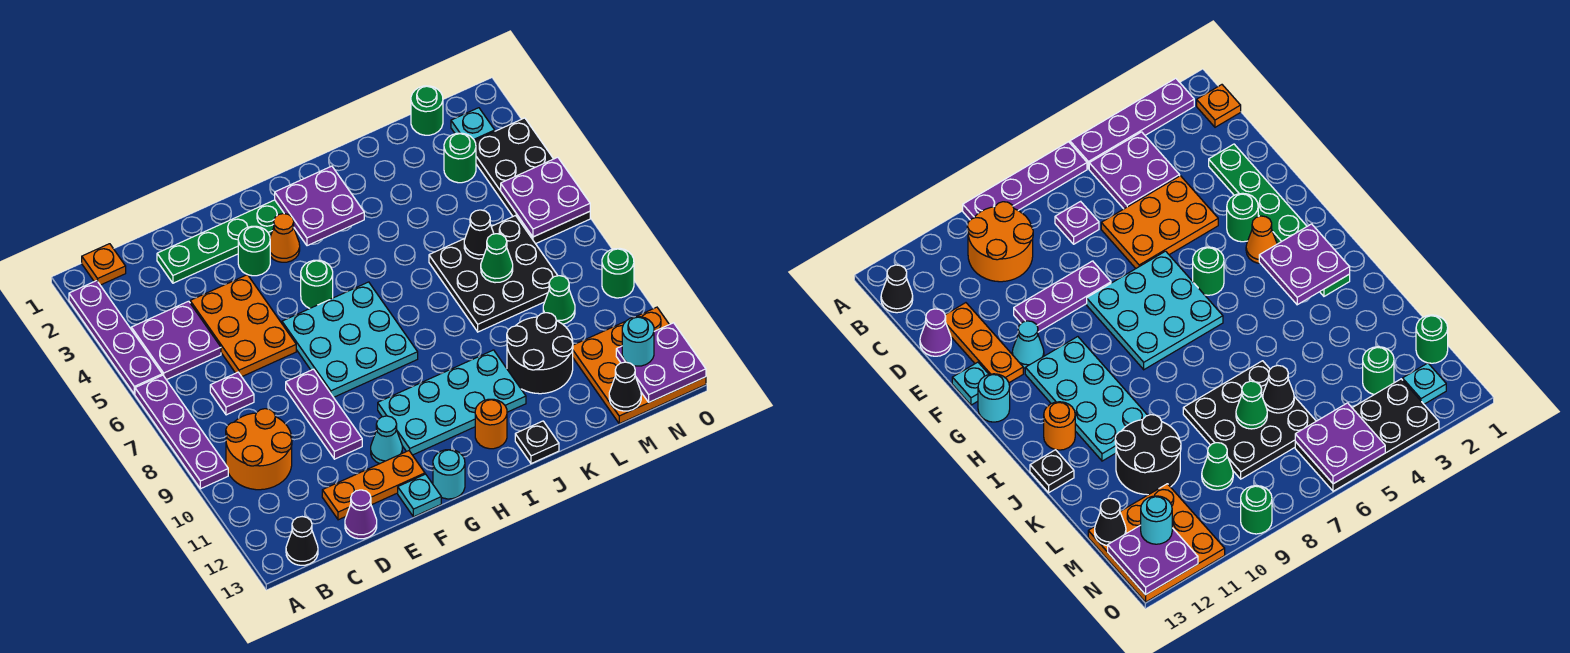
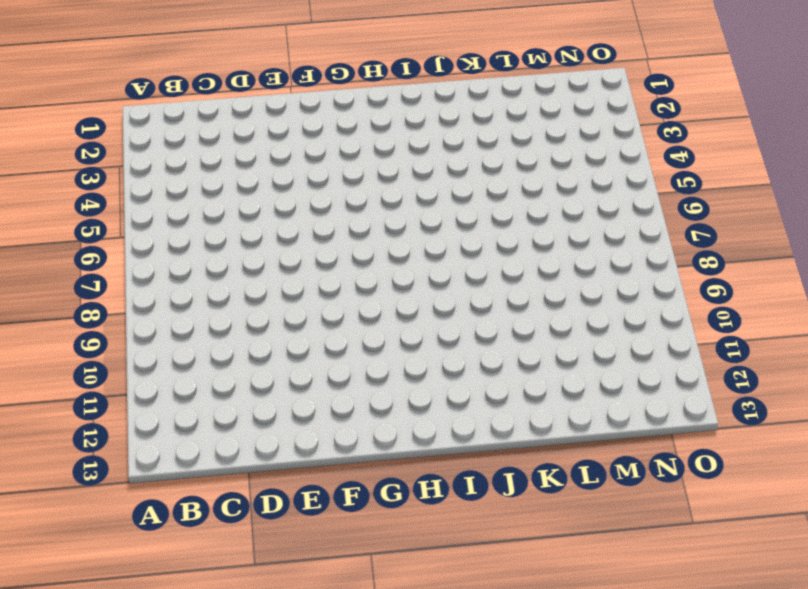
none -> purple 1x4 plate [69,281,162,394]
none -> purple 1x4 plate [135,375,228,489]
none -> orange 1x1 plate [82,244,126,285]
none -> purple 2x2 plate [131,301,221,380]

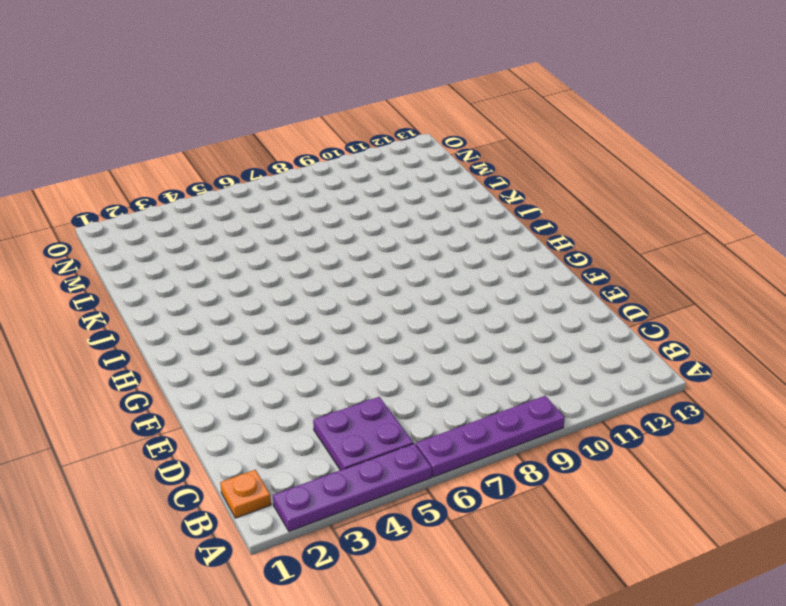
none -> orange 2x2 round brick [226,409,292,490]
none -> black 1x1 cone [286,517,318,565]
none -> purple 1x1 plate [210,372,254,415]
none -> green 1x6 plate [157,200,284,283]

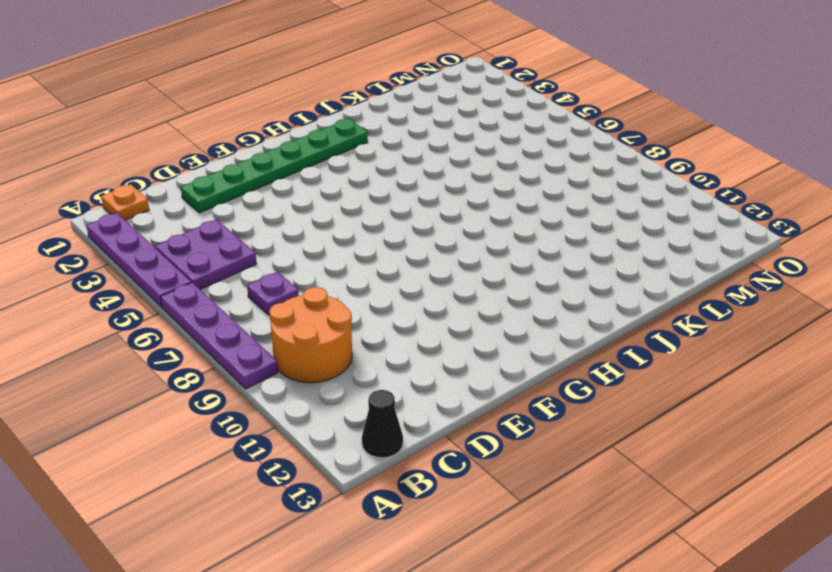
none -> orange 2x3 plate [190,275,296,377]
none -> orange 1x3 plate [322,451,425,520]
none -> purple 1x1 cone [345,490,377,539]
none -> purple 1x3 plate [286,369,362,459]

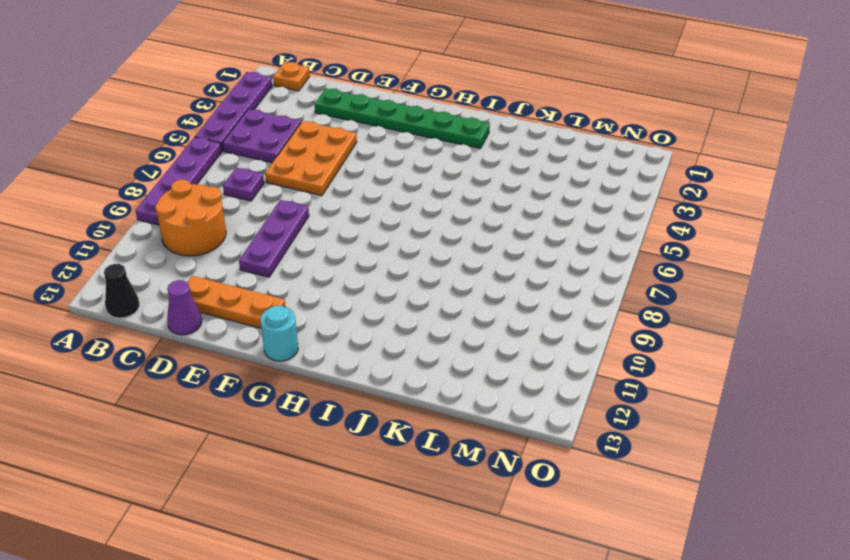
none -> green 1x1 round brick [238,226,270,276]
none -> cyan 3x3 plate [282,282,418,397]
none -> cyan 1x1 cone [371,416,402,464]
none -> cyan 1x1 plate [398,474,441,517]

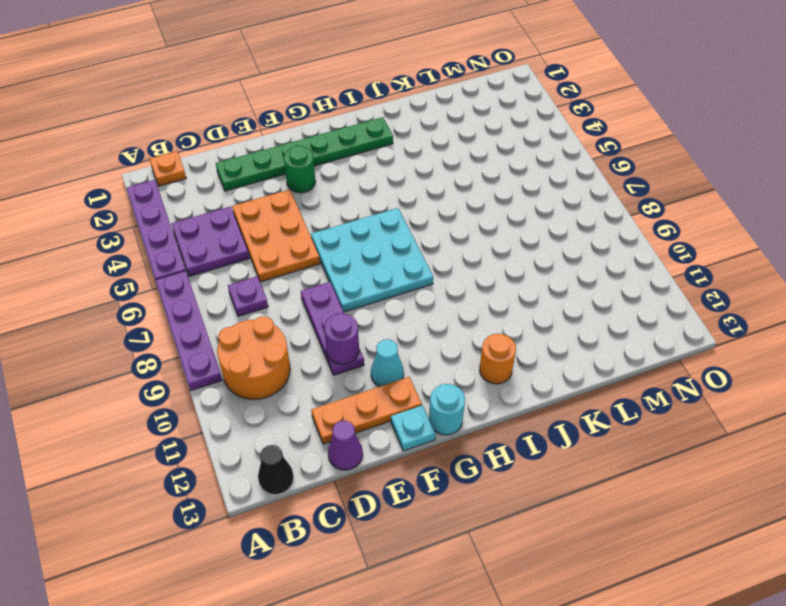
purple 1x1 round brick [324,314,359,364] -> none
none -> orange 1x1 cone [270,214,300,262]
none -> green 1x1 round brick [301,260,333,309]
none -> cyan 2x4 plate [378,350,526,455]
none -> black 1x1 plate [515,421,559,464]

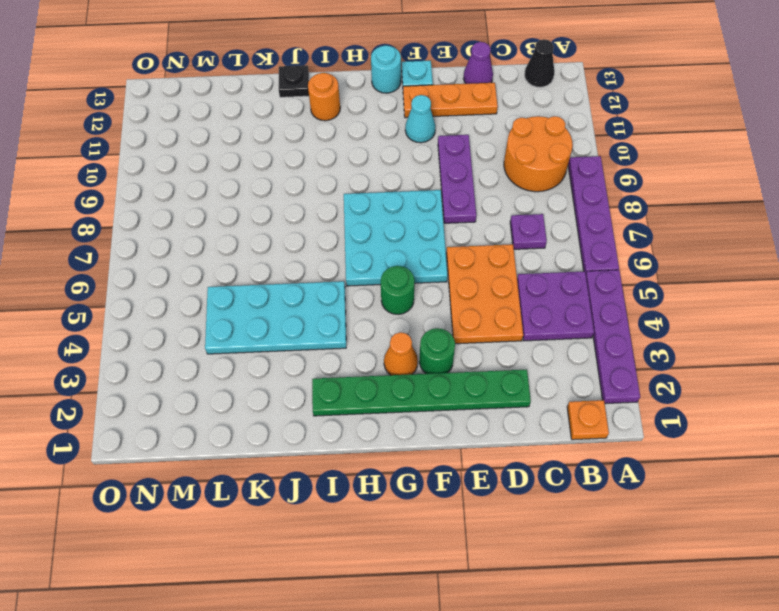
cyan 2x4 plate [205,281,346,354] -> cyan 2x4 plate moved to [378,350,526,455]
none -> black 3x3 plate [429,216,558,332]
none -> black 2x2 round brick [507,313,573,394]
none -> green 1x1 round brick [411,86,443,135]
none -> green 1x1 round brick [444,133,476,183]

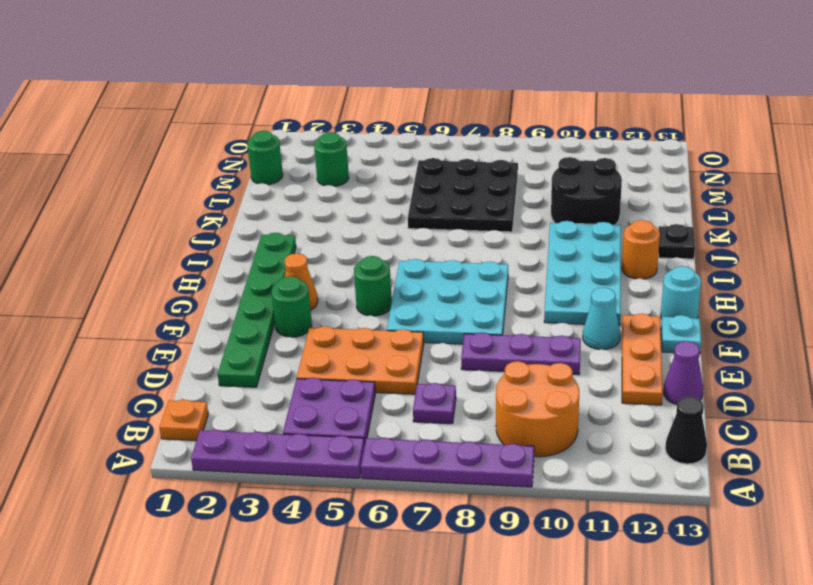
none -> green 1x1 cone [543,276,575,324]
none -> orange 3x3 plate [573,307,706,424]
none -> cyan 1x1 plate [451,108,495,141]
none -> black 2x4 plate [475,118,590,244]

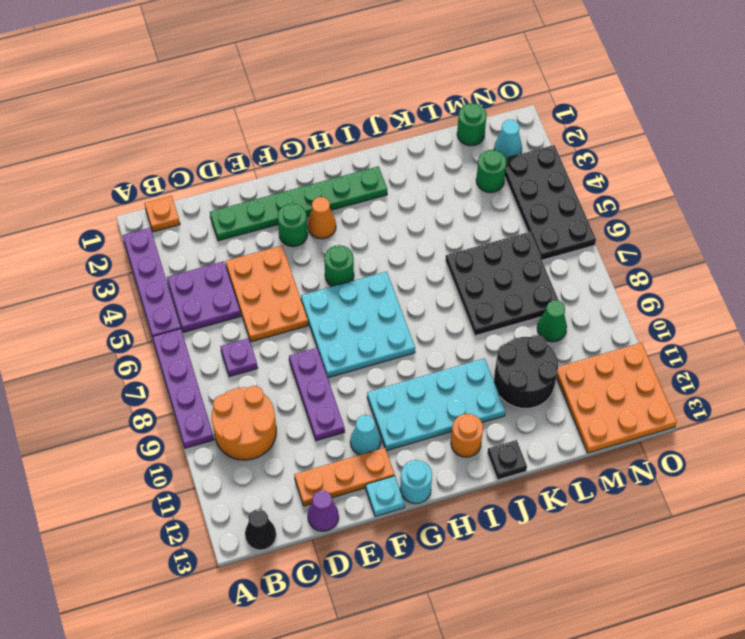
cyan 1x1 cone [494,120,522,158] -> cyan 1x1 plate [451,108,495,141]
none -> green 1x1 round brick [602,248,634,298]
none -> purple 2x2 plate [275,166,364,246]
none -> black 1x1 cone [464,210,494,259]
none -> green 1x1 cone [481,234,513,283]

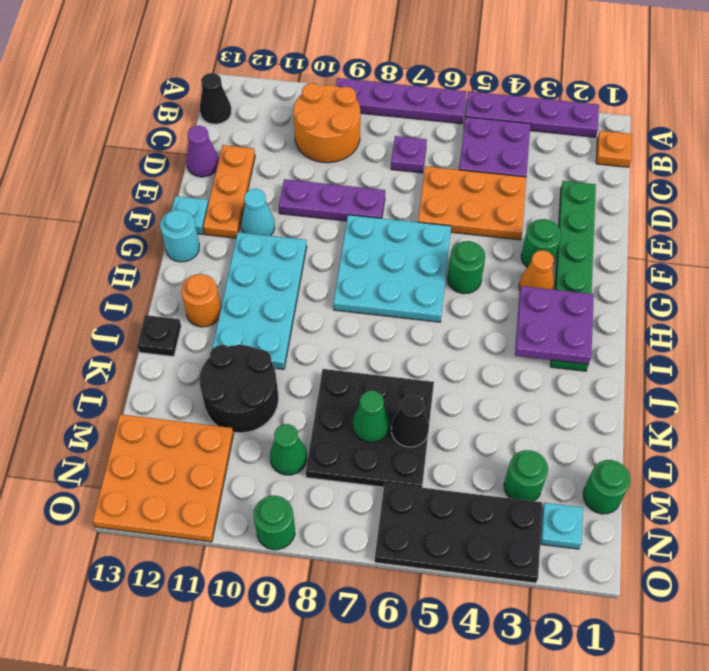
none -> black 1x1 cone [609,362,641,411]
none -> purple 2x2 plate [501,157,590,237]
none -> purple 2x2 plate [616,323,706,402]
none -> cyan 1x1 round brick [622,317,654,366]

